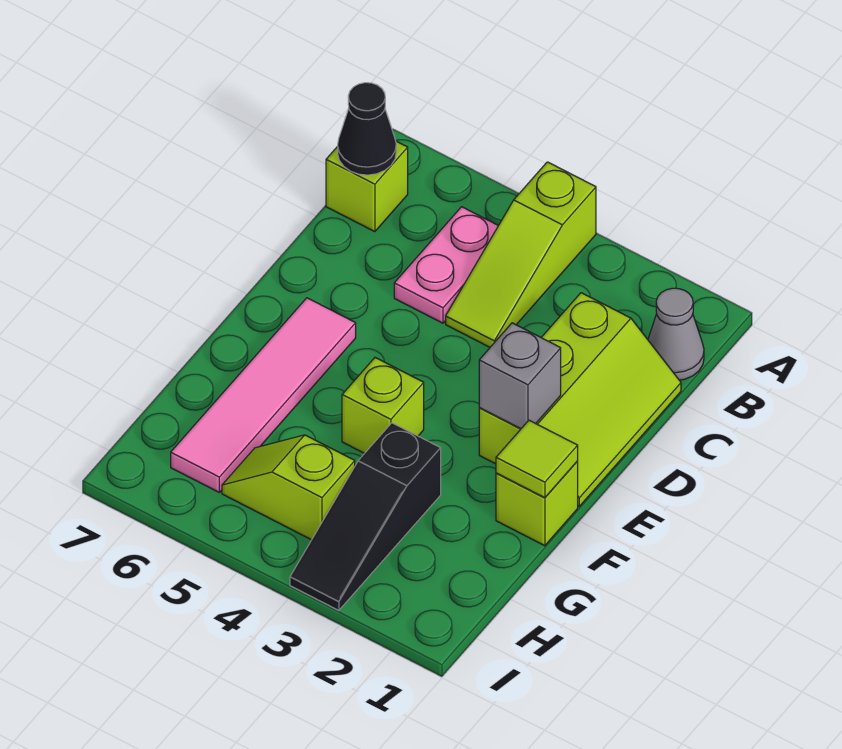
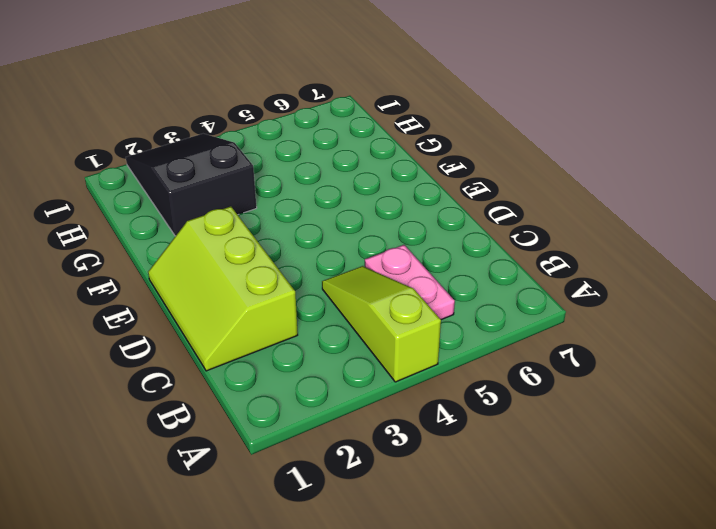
black 2x3 slope [126,134,257,236] -> black 1x3 slope [290,423,441,610]
none -> grey 1x1 cone [648,288,704,380]
none -> lime 1x1 brick [326,141,408,232]
none -> pink 1x4 tile [171,298,356,492]

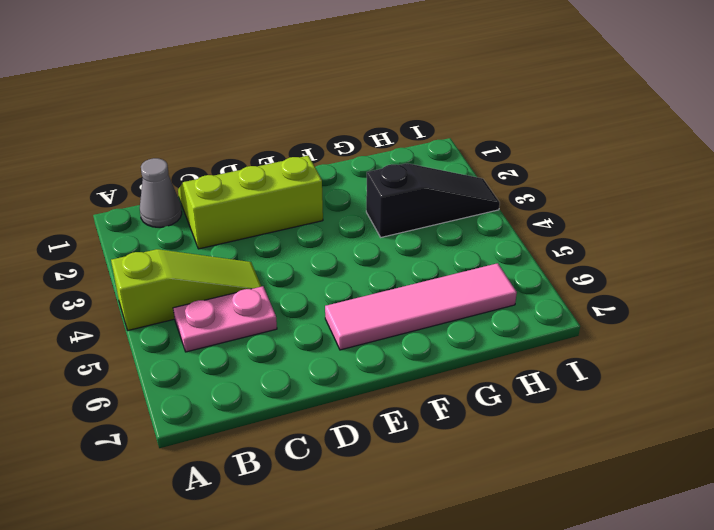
none -> lime 1x1 brick [326,141,408,232]
none -> lime 1x1 brick [496,461,578,546]
none -> lime 1x1 brick [342,358,424,453]

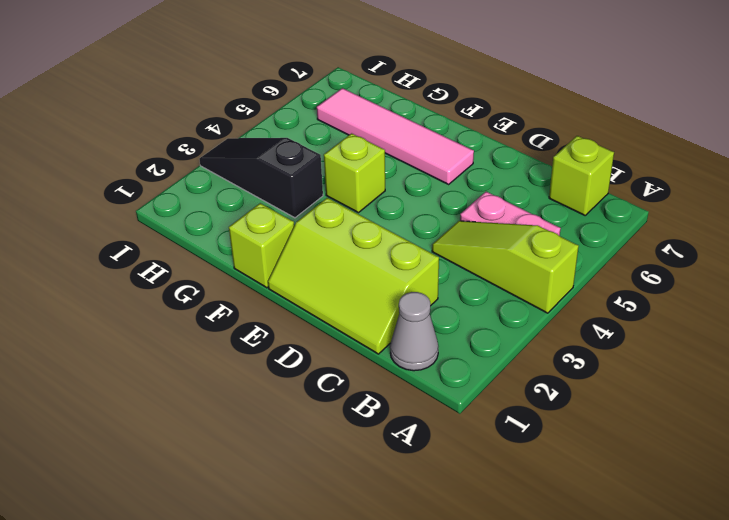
none -> lime 1x2 slope [222,435,355,540]
none -> black 1x1 cone [338,83,396,175]
none -> grey 1x1 brick [479,323,561,429]

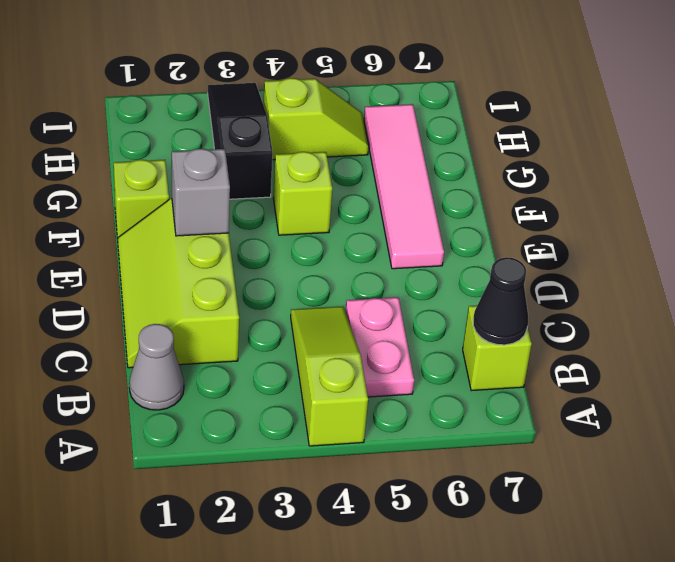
none -> lime 1x1 tile [496,420,578,498]

